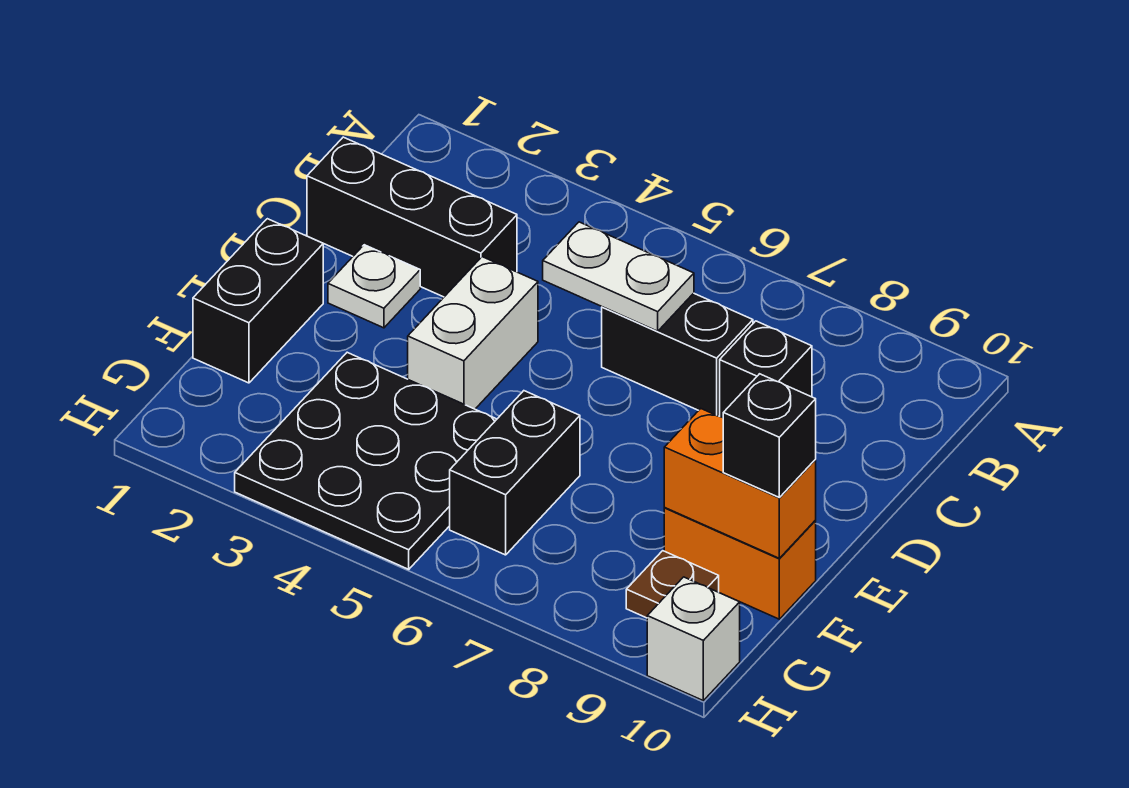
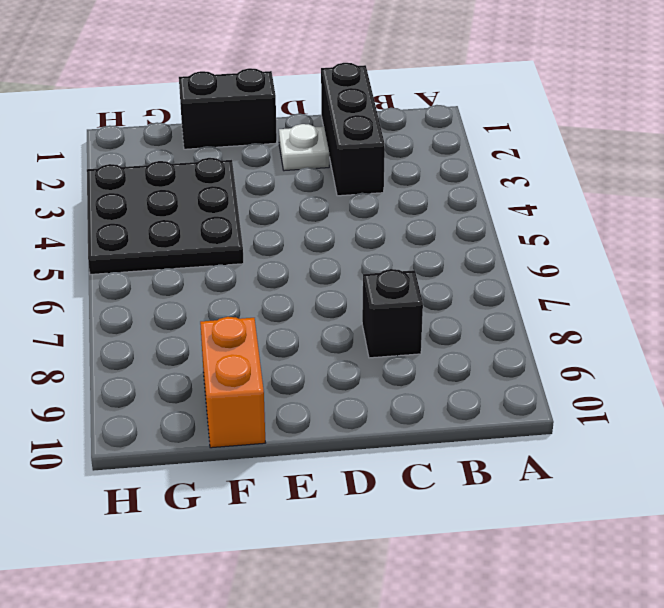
none -> black 1x2 brick [602,293,753,416]
none -> white 1x2 brick [408,257,538,409]
none -> black 1x2 brick [450,391,580,555]

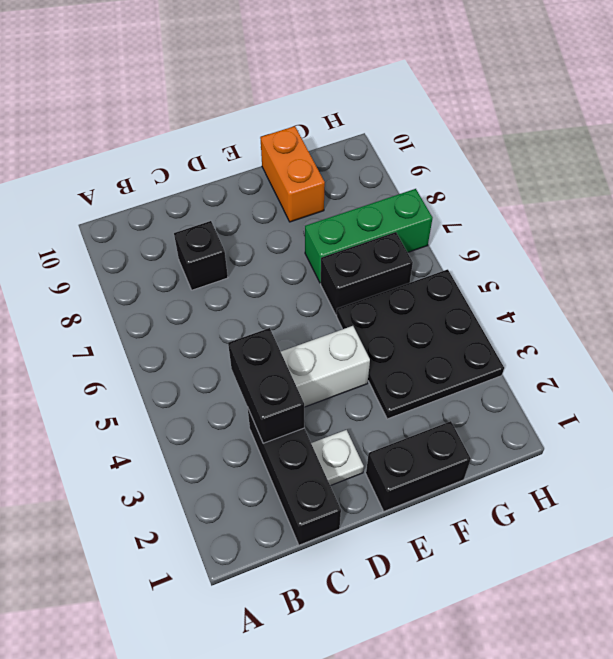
black 1x2 brick [228,328,304,443] -> black 1x2 brick moved to [602,293,753,416]
green 1x3 brick [305,189,432,283] -> none
none -> brown 1x1 plate [626,551,719,618]
none -> white 1x1 brick [647,577,740,700]
none -> white 1x2 plate [543,222,694,331]

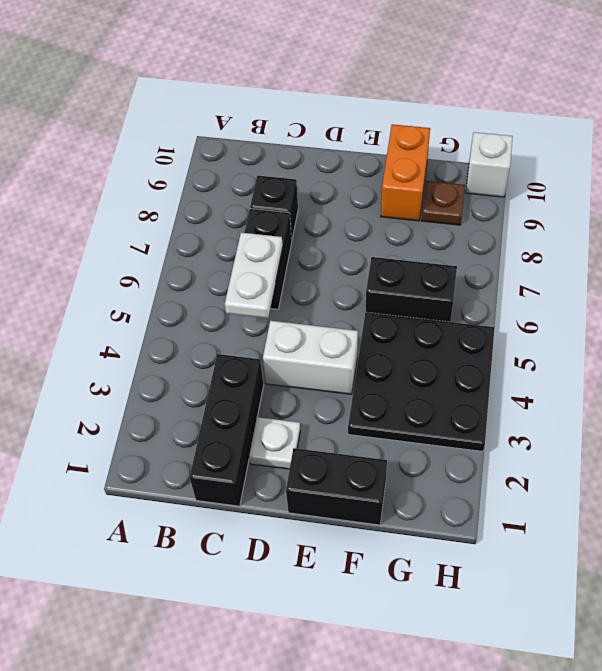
none -> orange 1x2 brick [664,409,816,558]
none -> black 1x1 brick [723,374,816,497]

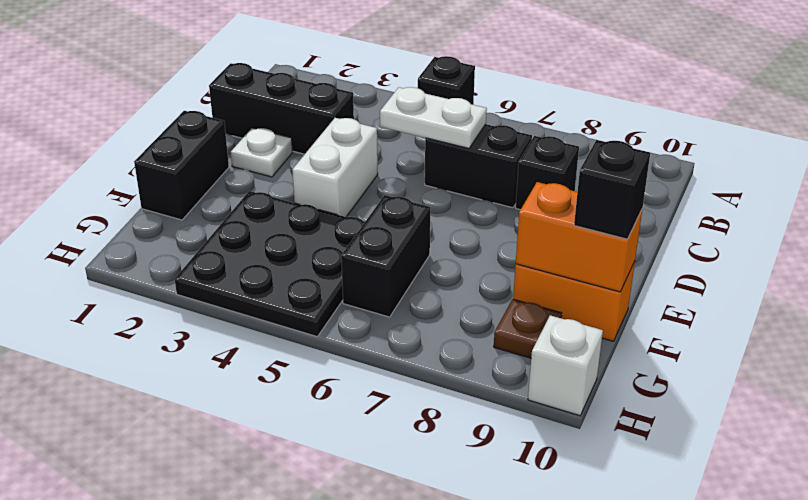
black 1x1 brick [418,56,475,105] -> none

